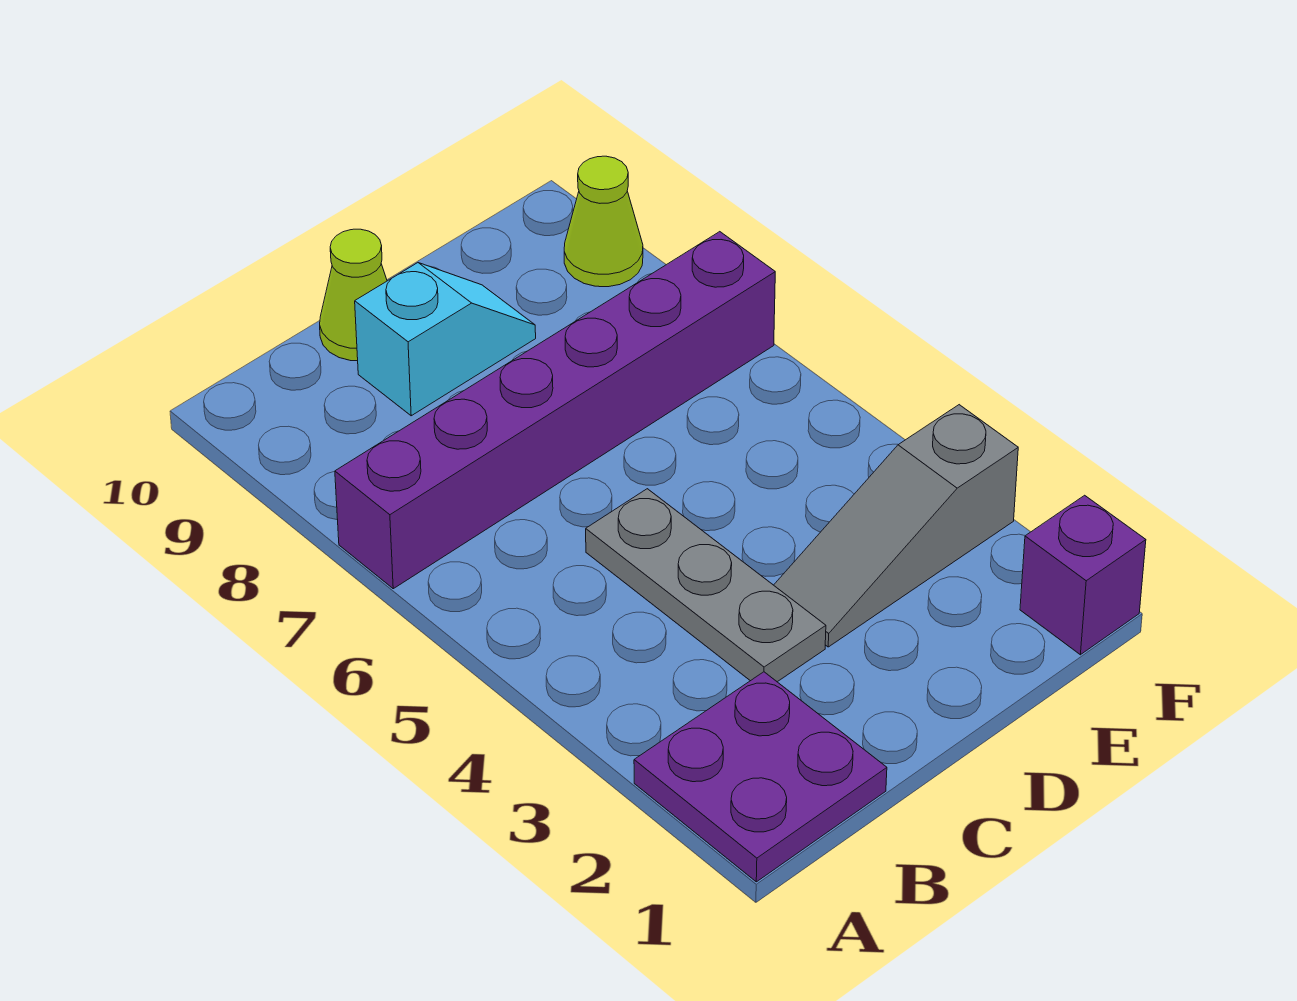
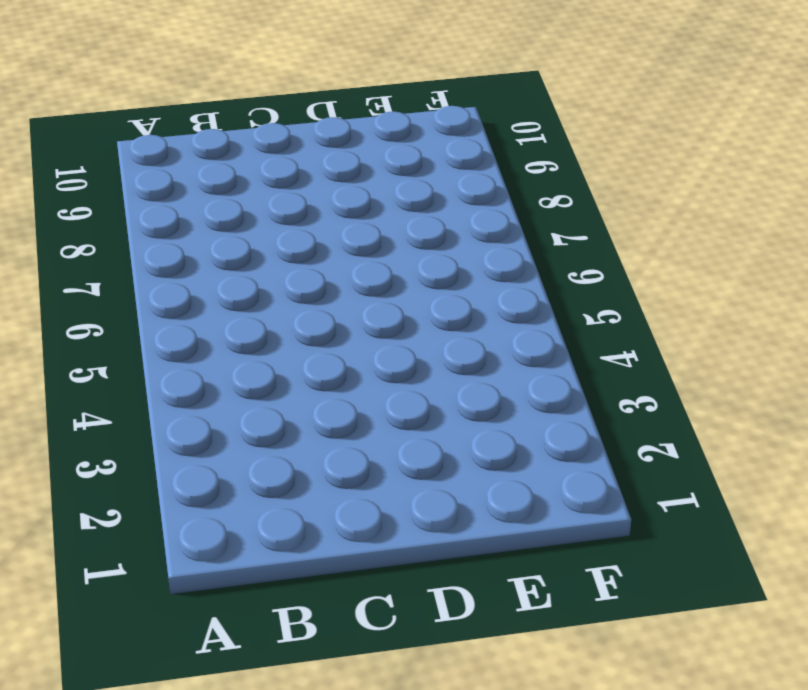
none -> purple 2x2 plate [634,672,887,882]
none -> purple 1x6 brick [335,232,775,589]

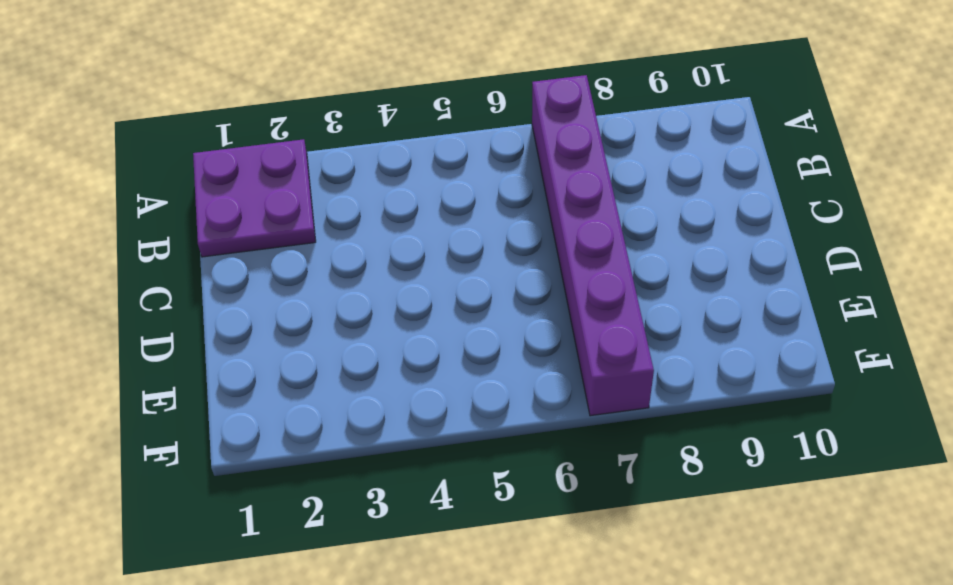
none -> grey 1x3 plate [586,489,826,682]
none -> cyan 1x2 slope [355,263,536,416]

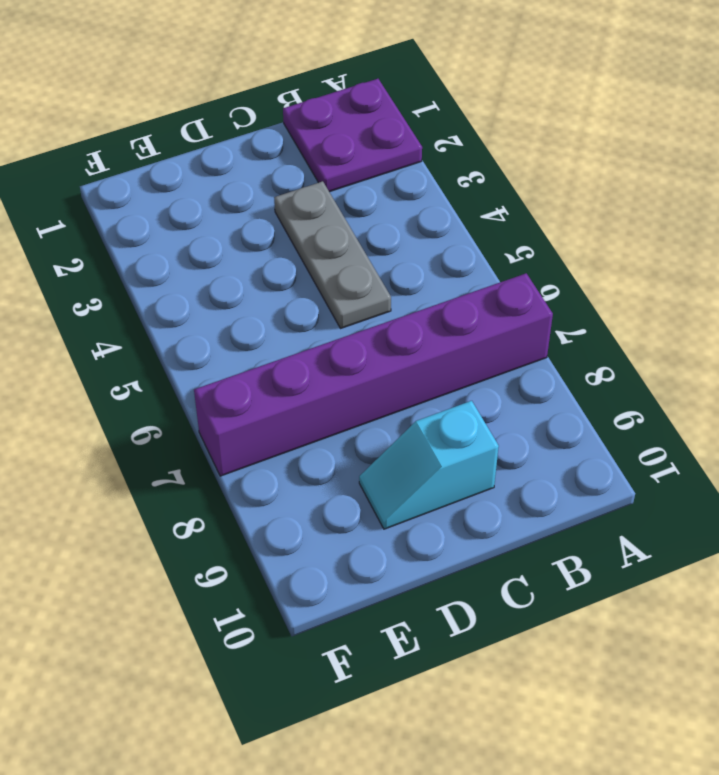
none -> lime 1x1 cone [320,229,387,361]
none -> grey 1x3 slope [774,405,1018,647]

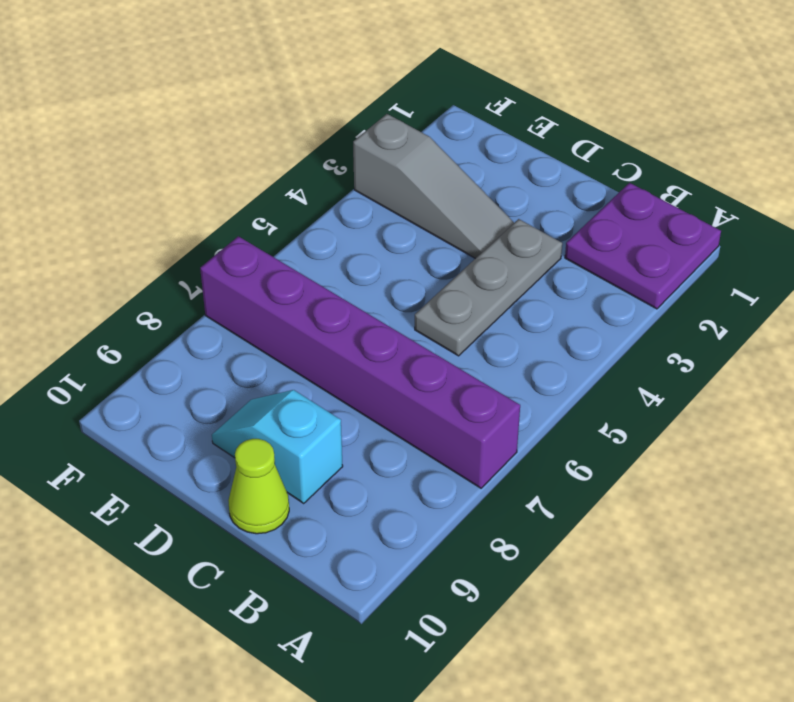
none -> purple 1x1 brick [1020,495,1146,655]
none -> lime 1x1 cone [564,156,643,287]

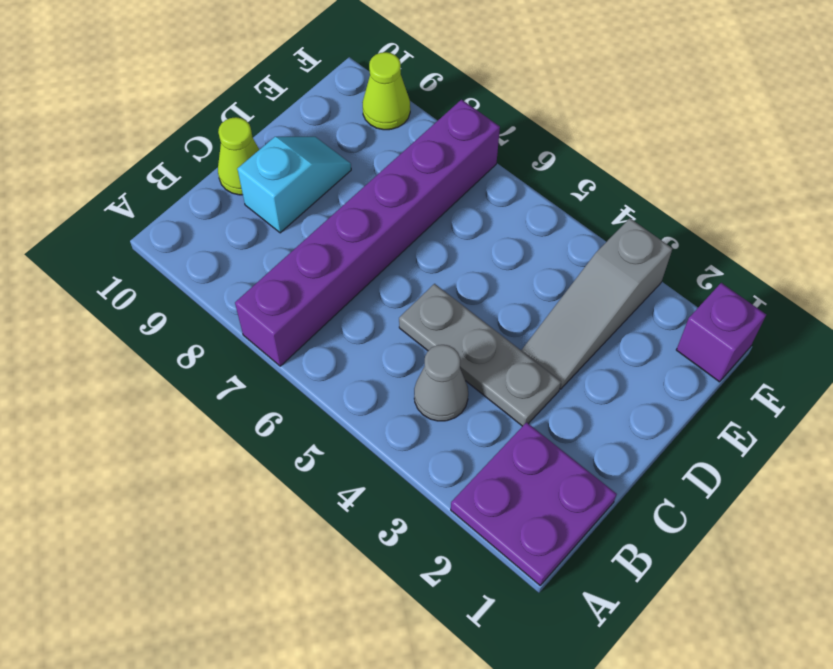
grey 1x1 cone [414,345,468,421] -> none

